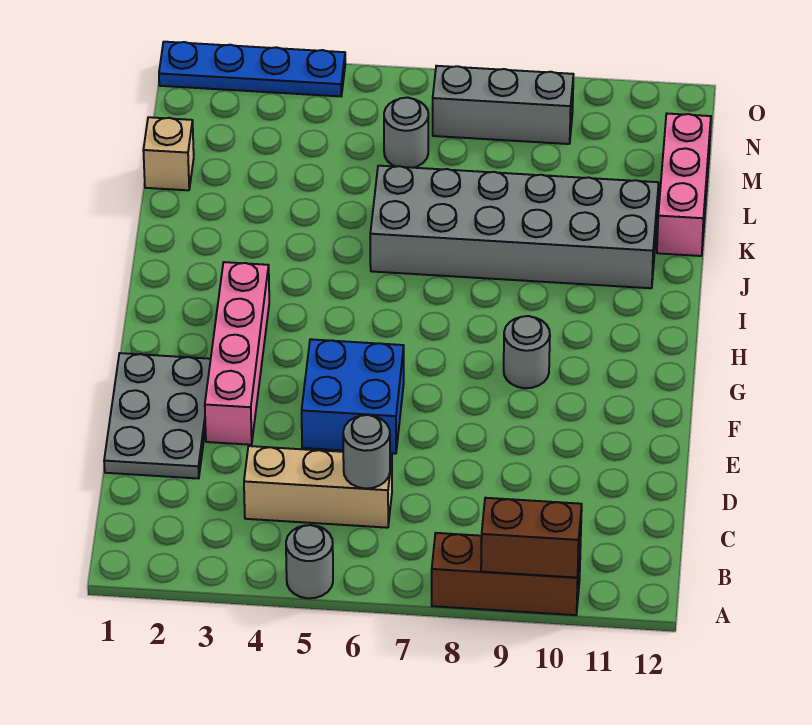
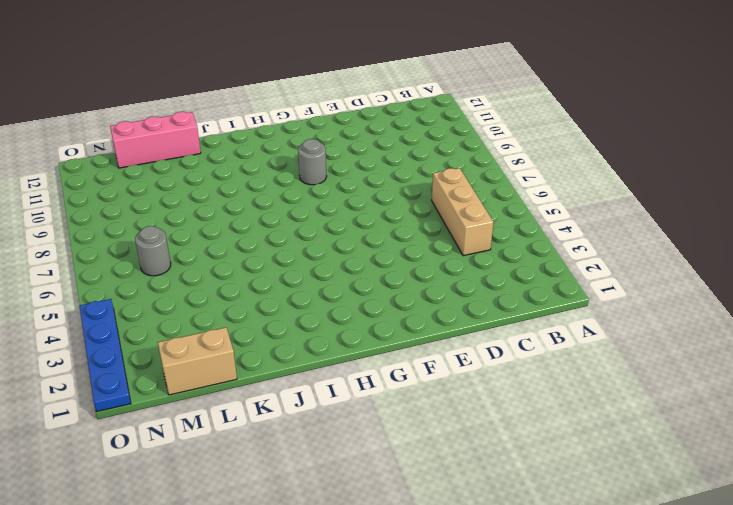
tan 1x2 brick [158,327,237,395] -> tan 1x1 brick [143,117,194,190]
none -> grey 1x1 round brick [286,525,333,598]
none -> brown 1x3 brick [432,533,581,615]
none -> grey 2x3 plate [104,353,211,479]

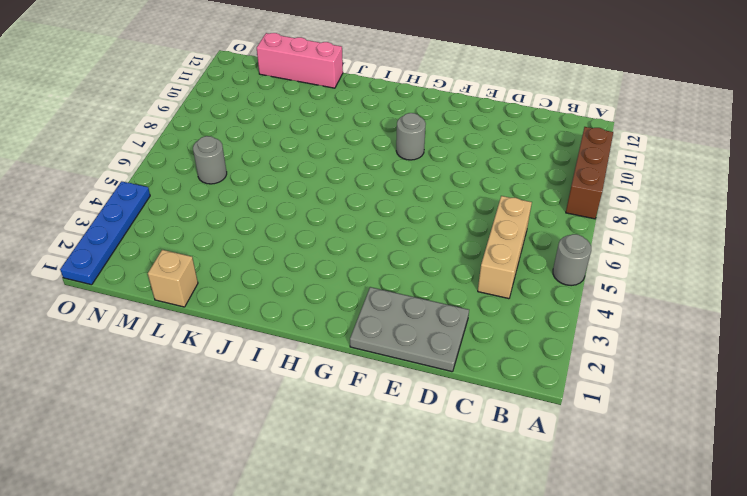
none -> pink 1x4 brick [205,262,269,445]
none -> blue 2x2 brick [302,339,404,454]
none -> grey 2x6 brick [370,166,659,288]

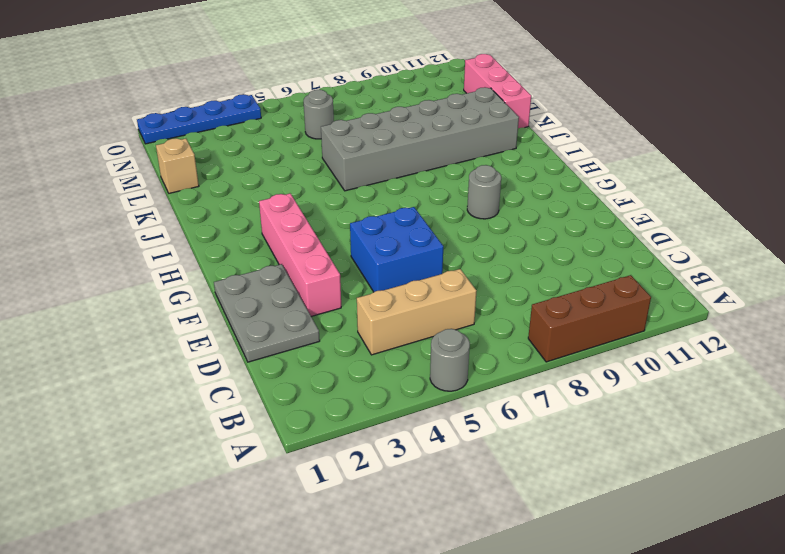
none -> grey 1x3 brick [433,66,574,144]
none -> brown 1x2 brick [481,498,582,578]
none -> grey 1x1 round brick [343,415,390,488]

